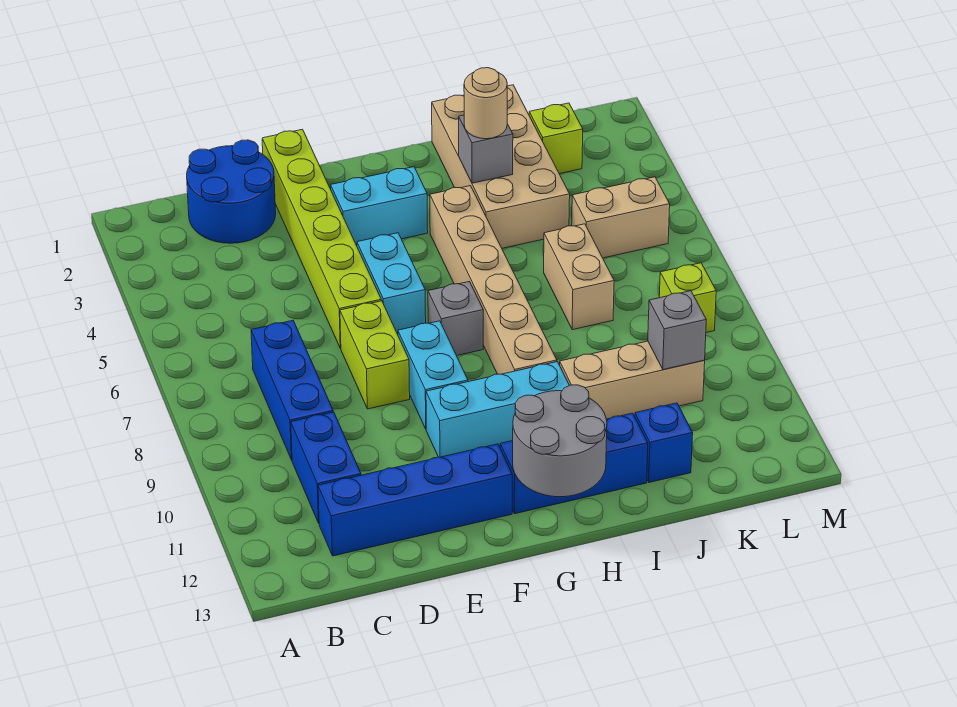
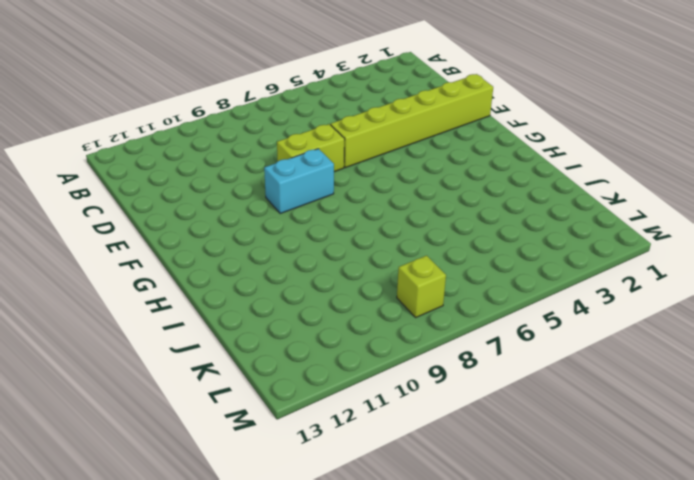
none -> blue 2x2 round brick [187,140,276,243]
none -> blue 1x3 brick [251,321,333,460]
none -> blue 1x2 brick [291,412,361,523]

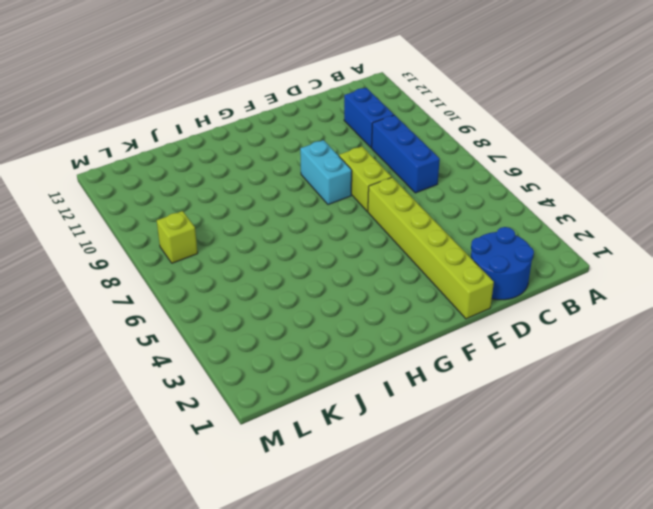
none -> blue 1x4 brick [318,444,512,556]
none -> cyan 1x2 brick [331,167,428,246]
none -> cyan 1x2 brick [357,233,426,334]

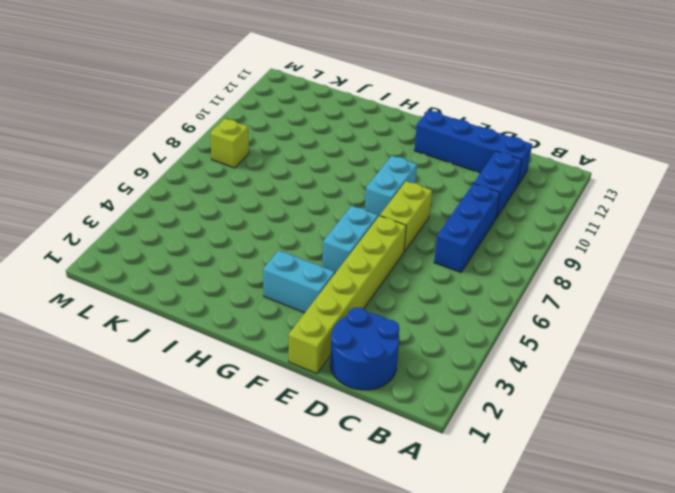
none -> cyan 1x3 brick [426,362,569,457]
none -> grey 1x1 brick [428,282,483,356]
none -> blue 1x3 brick [500,413,648,514]

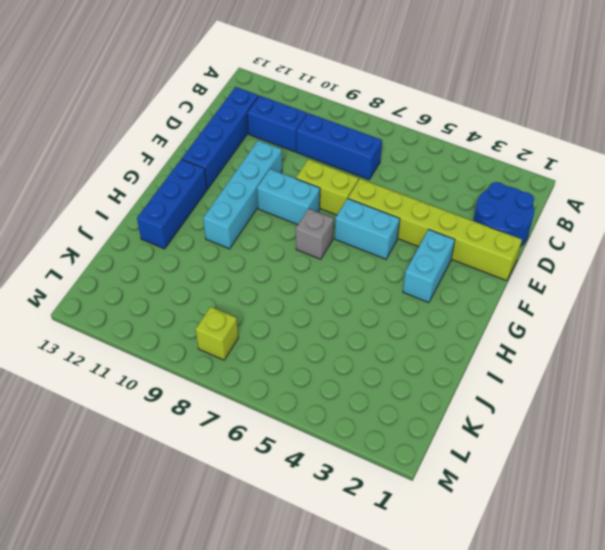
cyan 1x4 brick [203,140,282,249] -> cyan 1x3 brick [426,362,569,457]
none -> tan 1x6 brick [430,186,557,374]
none -> tan 2x4 brick [432,85,570,248]
none -> tan 1x3 brick [560,341,705,419]

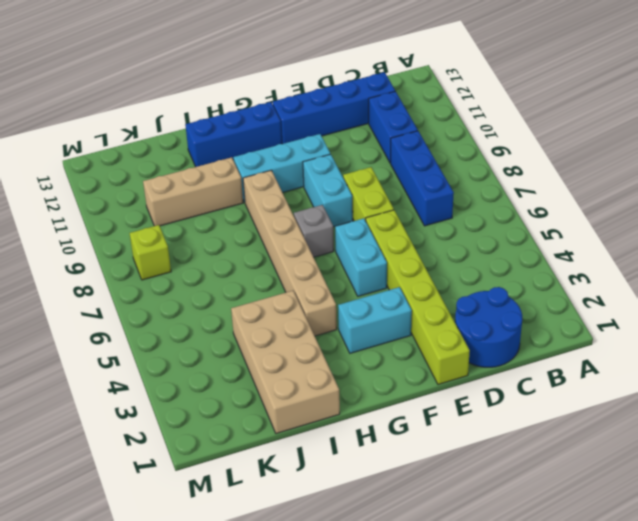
none -> tan 1x2 brick [544,224,614,330]
none -> blue 1x1 brick [635,403,693,482]
none -> lime 1x1 brick [529,103,583,174]

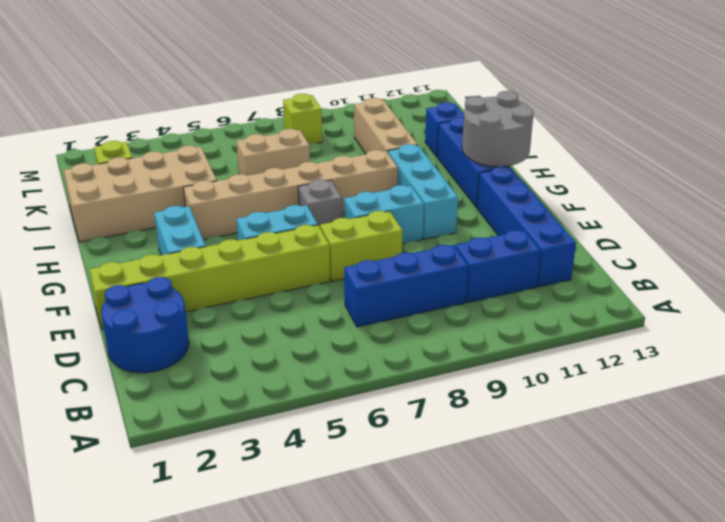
none -> tan 1x2 brick [572,177,670,258]
none -> grey 1x1 brick [459,115,513,183]
none -> grey 1x1 brick [648,291,706,370]

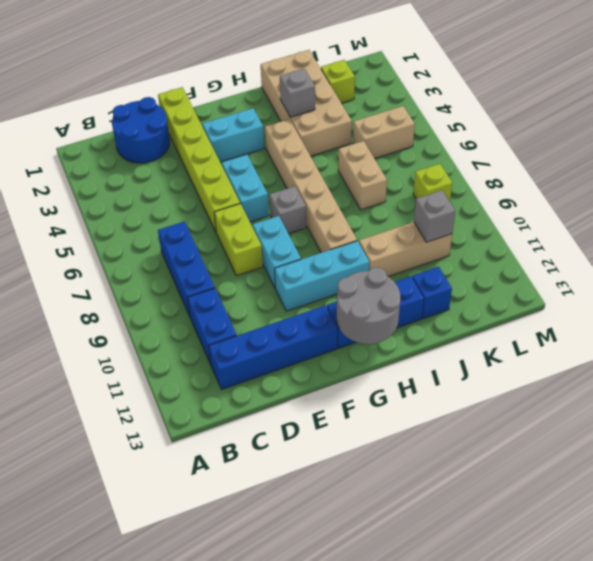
none -> tan 1x1 round brick [464,68,507,139]

